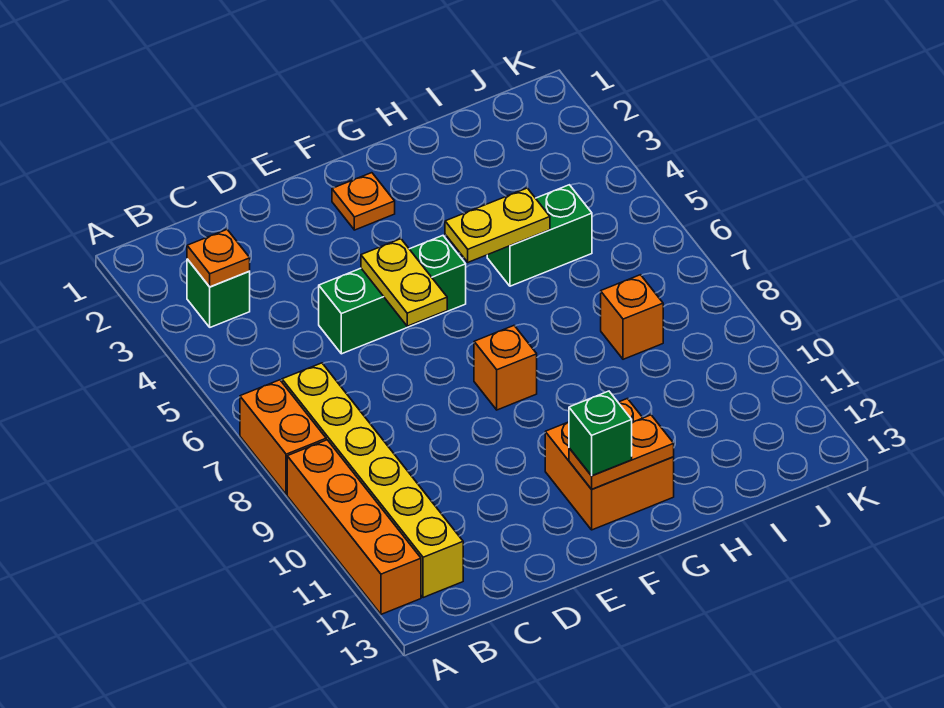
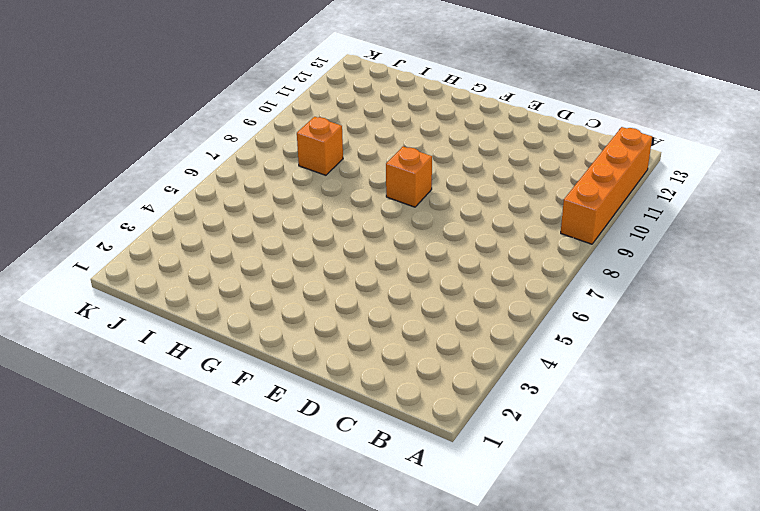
none -> orange 1x2 brick [240,380,326,494]
none -> green 1x1 brick [187,259,250,327]
none -> yellow 1x6 brick [282,363,463,598]

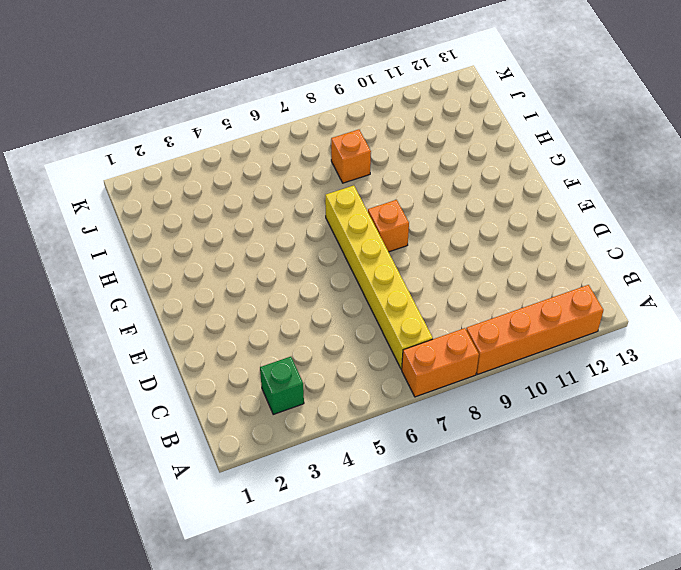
yellow 1x6 brick [325,186,433,369] -> yellow 1x6 brick turned to [282,363,463,598]
none -> green 1x3 brick [319,236,466,354]
none -> orange 1x1 plate [332,173,395,230]
none -> orange 2x2 brick [545,399,674,530]

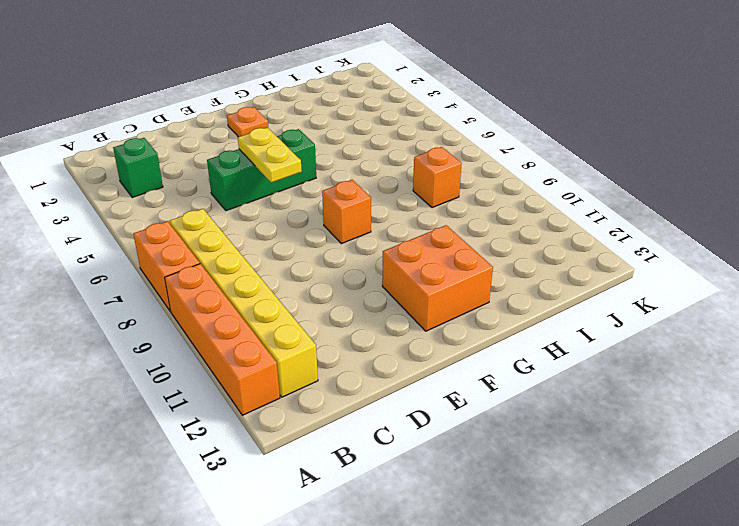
none -> green 1x2 brick [487,185,592,286]
none -> orange 1x1 plate [187,230,250,287]
none -> orange 1x2 plate [569,415,674,489]

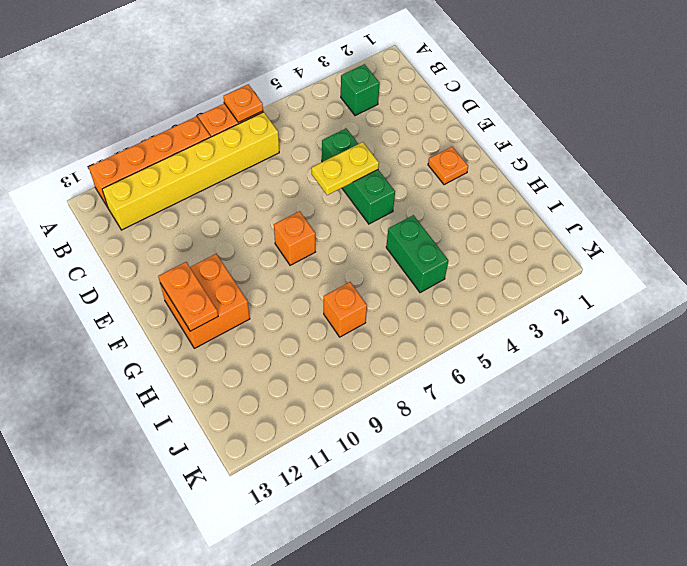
orange 1x1 plate [224,84,263,122] -> orange 1x1 plate moved to [187,230,250,287]
none -> yellow 1x2 plate [445,188,550,262]
none -> green 1x1 brick [569,391,632,476]

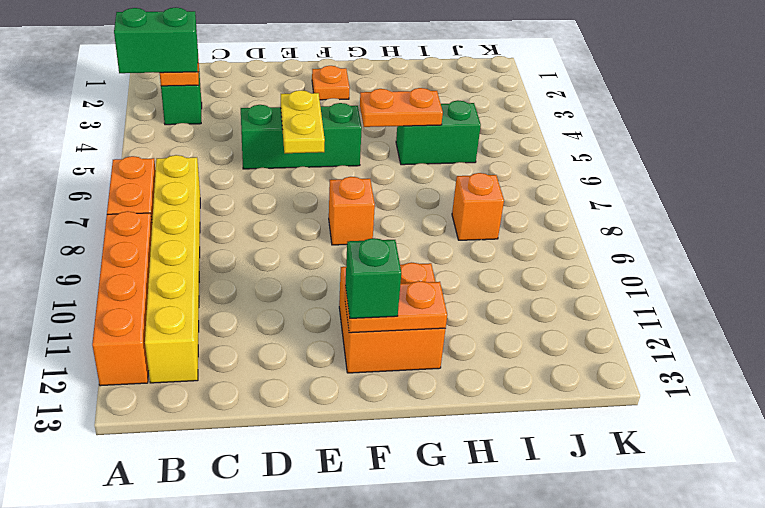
green 1x2 brick [114,7,198,73] -> none
orange 1x2 plate [360,88,443,127] -> yellow 1x2 plate [445,188,550,262]

